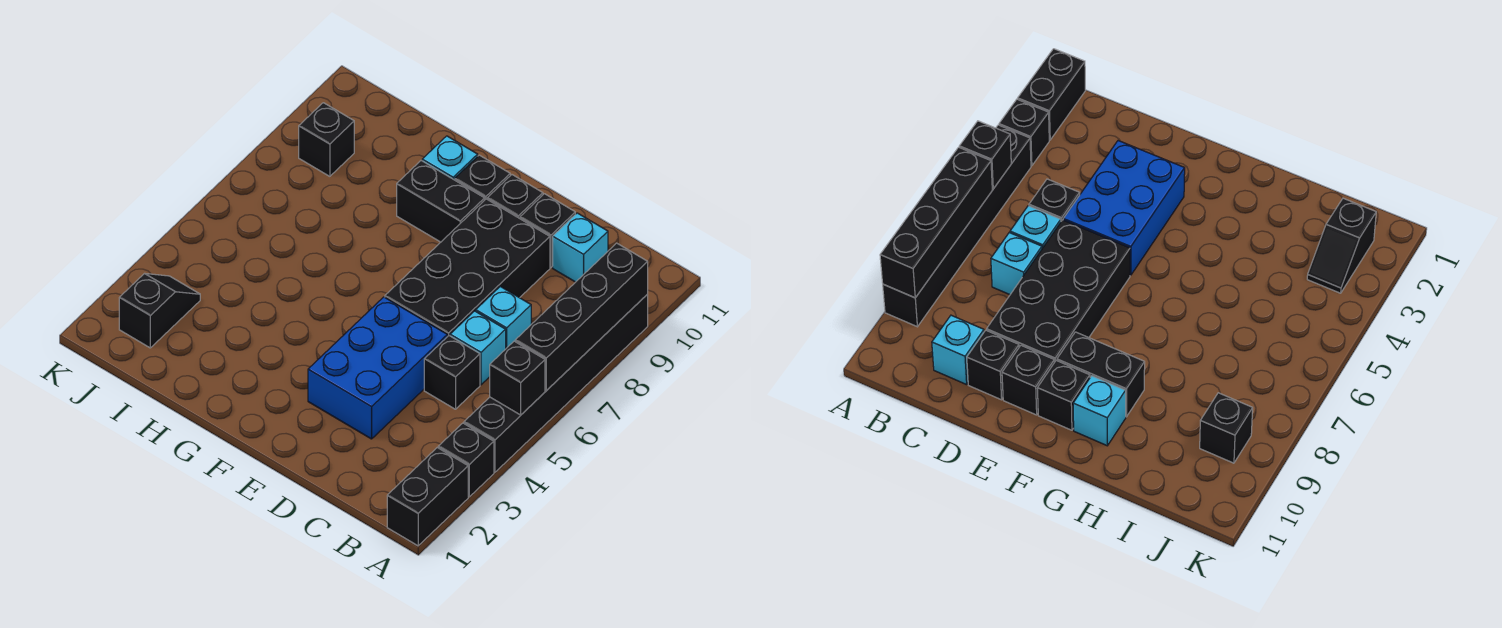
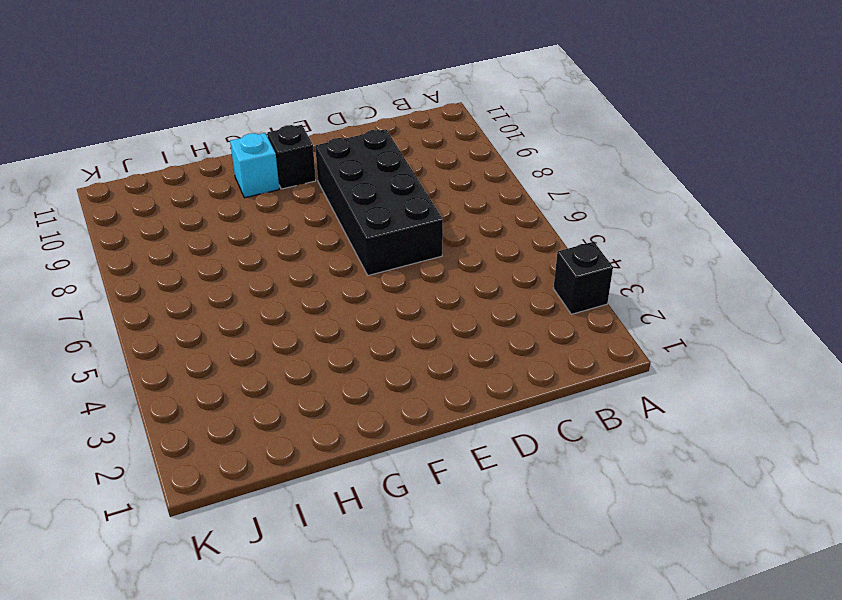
none -> black 1x2 brick [387,448,468,546]
none -> black 1x6 brick [464,294,648,472]
none -> black 1x1 brick [424,336,480,409]

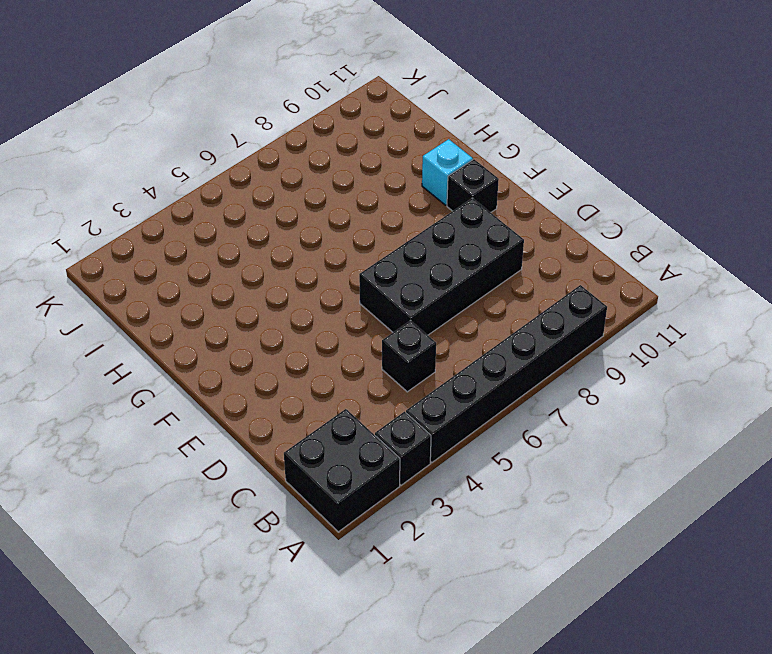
black 2x2 brick [284,409,400,532] -> black 1x2 brick [387,448,468,546]
none -> cyan 1x1 brick [450,311,506,385]
none -> cyan 1x1 brick [476,287,531,348]
none -> cyan 1x1 brick [553,213,608,282]

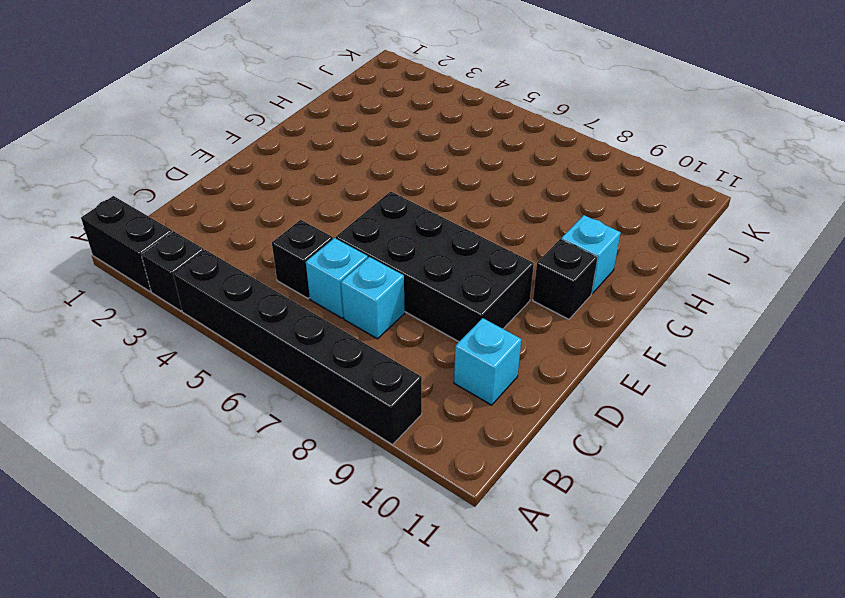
none -> blue 2x3 brick [308,297,447,439]
none -> black 1x1 brick [520,194,575,267]
none -> black 1x1 brick [487,175,543,218]

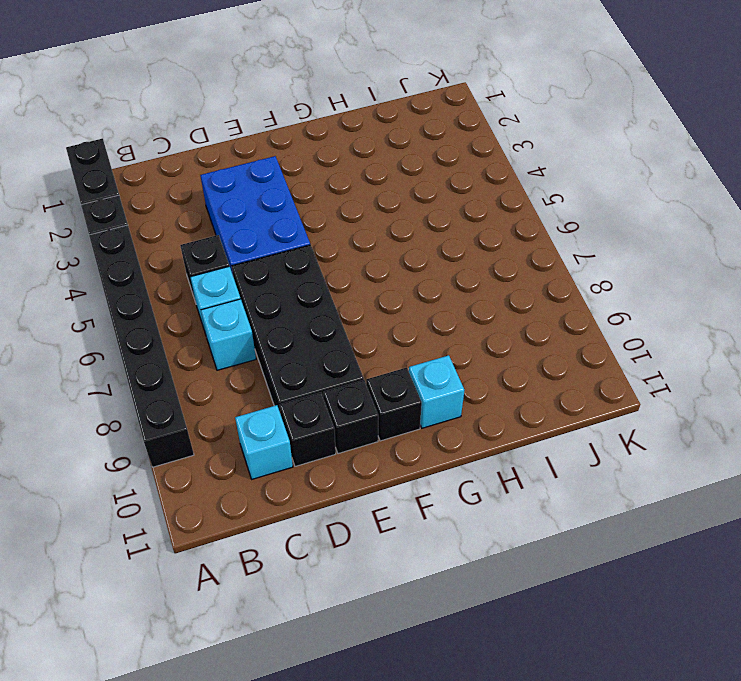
none -> black 1x2 brick [397,161,485,242]
none -> black 1x2 slope [119,273,200,348]
none -> black 1x1 brick [299,103,354,176]

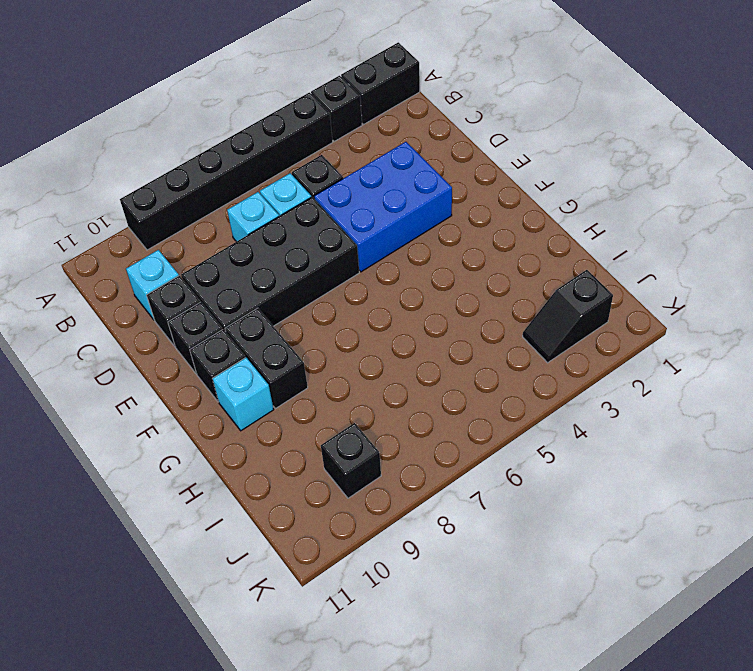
none -> black 1x1 brick [490,341,545,415]
none -> black 1x4 brick [515,243,648,391]

